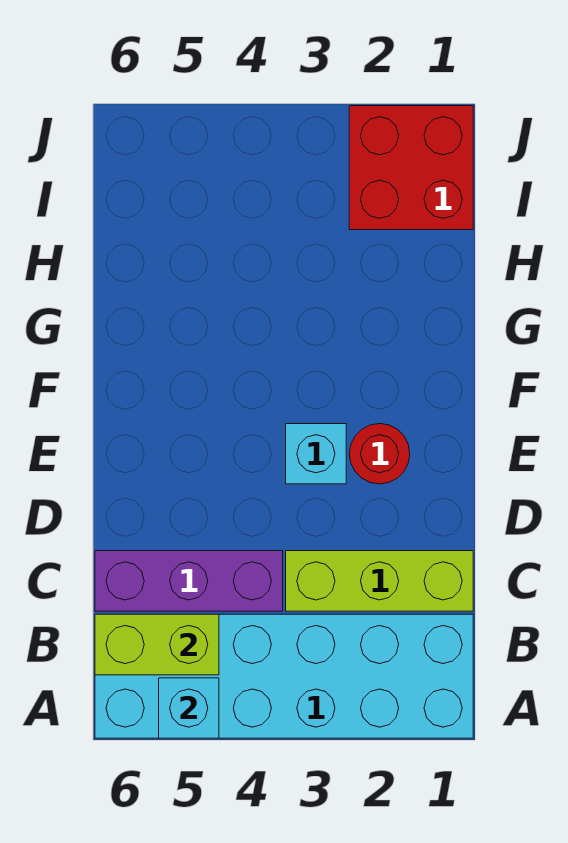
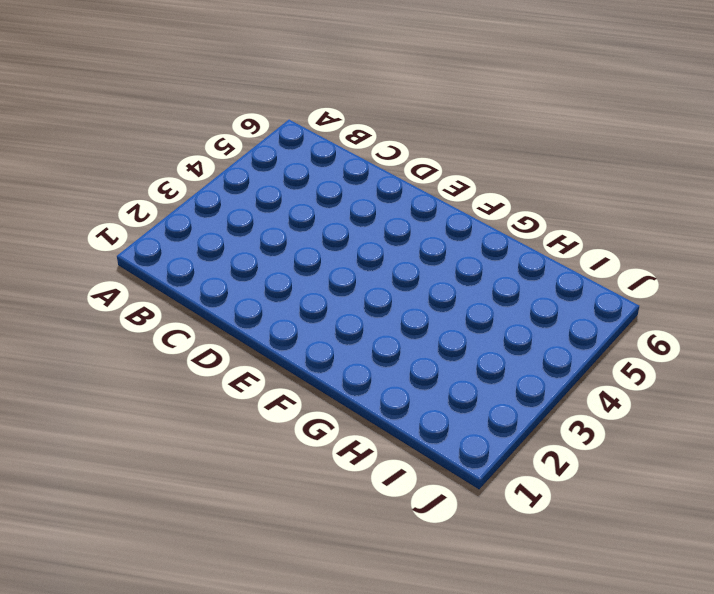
none -> cyan 2x6 brick [95,614,473,738]
none -> lime 1x3 brick [286,551,473,611]

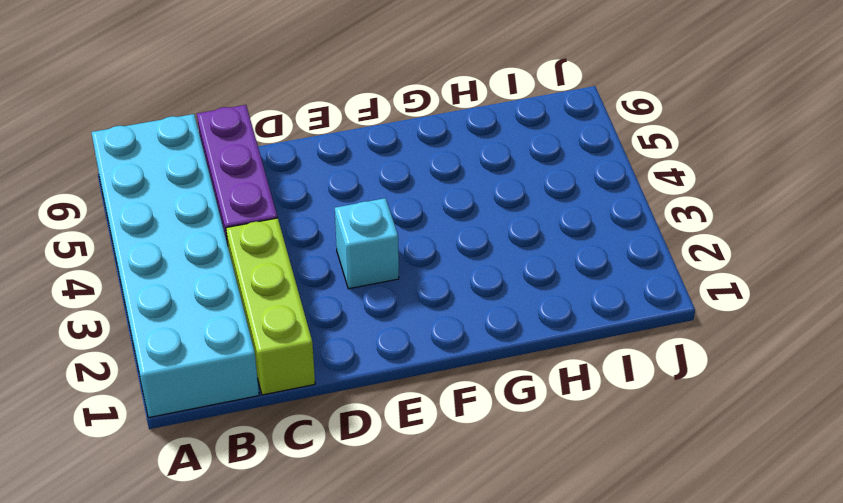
none -> red 1x1 round brick [349,424,410,484]
none -> red 2x2 brick [349,106,473,230]

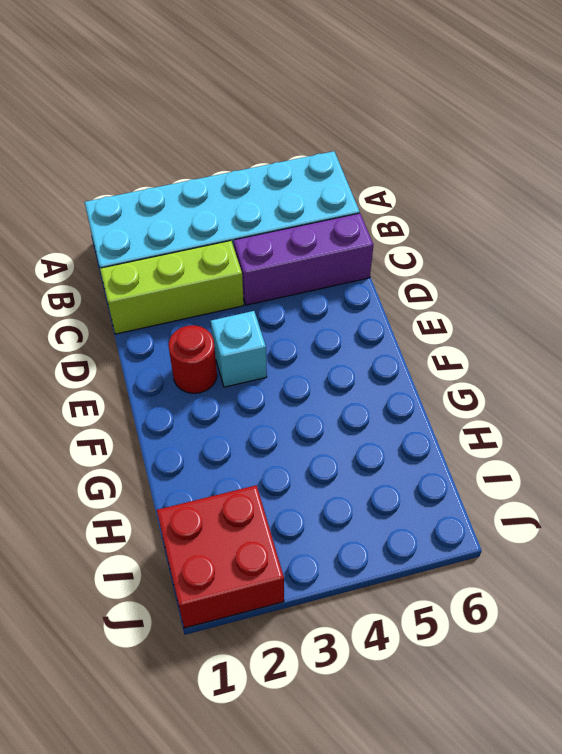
none -> cyan 1x1 brick [159,678,219,738]
none -> lime 1x2 brick [95,614,219,675]

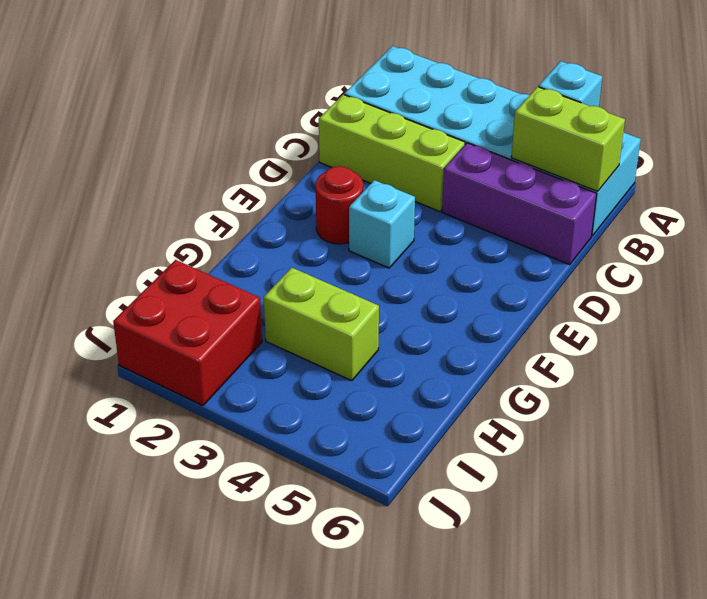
lime 1x2 brick [264,268,379,381] -> none

